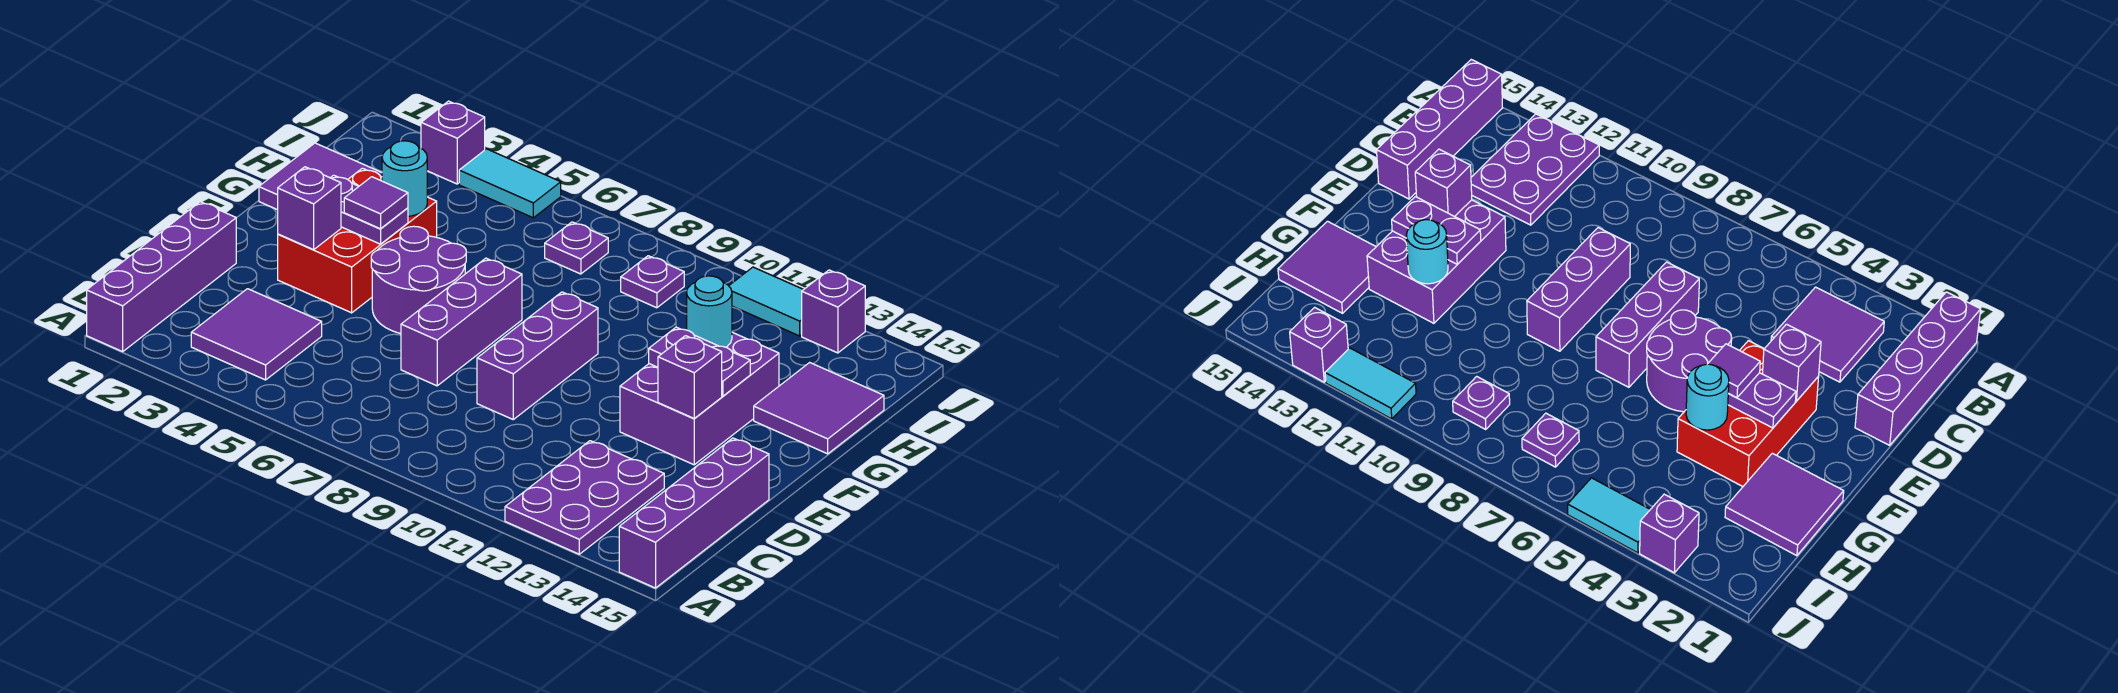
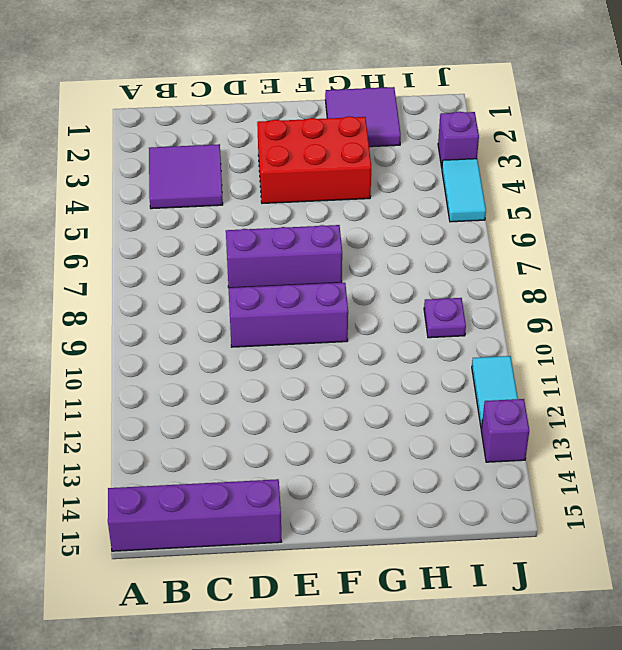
none -> purple 1x4 brick [87,202,236,352]
none -> purple 2x3 plate [505,441,664,554]
none -> purple 2x2 round brick [371,226,466,334]

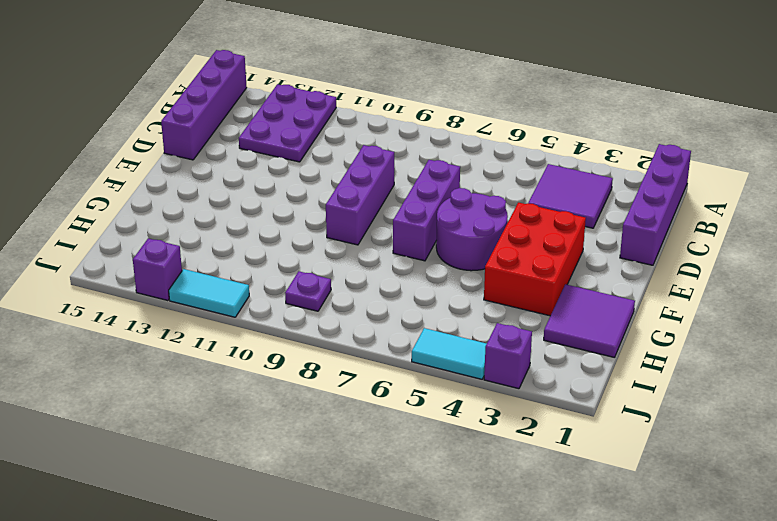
none -> purple 2x3 brick [620,332,779,465]
none -> purple 2x2 tile [754,362,884,454]
none -> purple 1x1 plate [545,222,608,274]

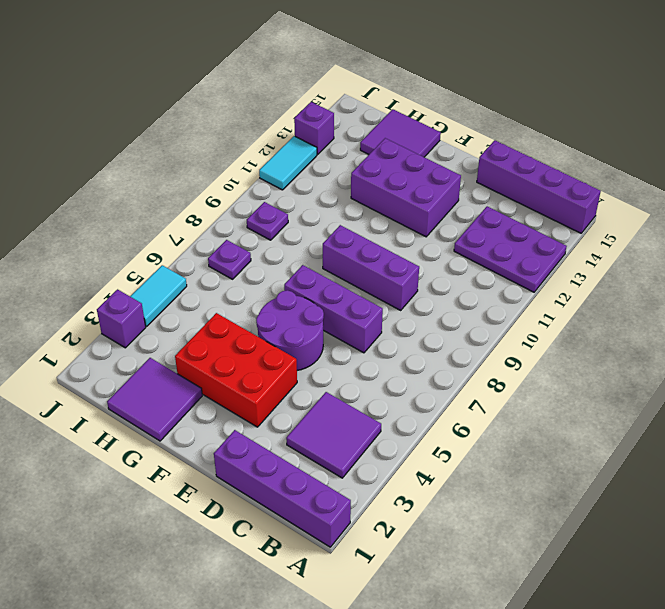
none -> purple 1x1 brick [278,167,341,250]
none -> purple 1x1 brick [658,336,722,419]
none -> purple 1x2 plate [331,175,408,244]

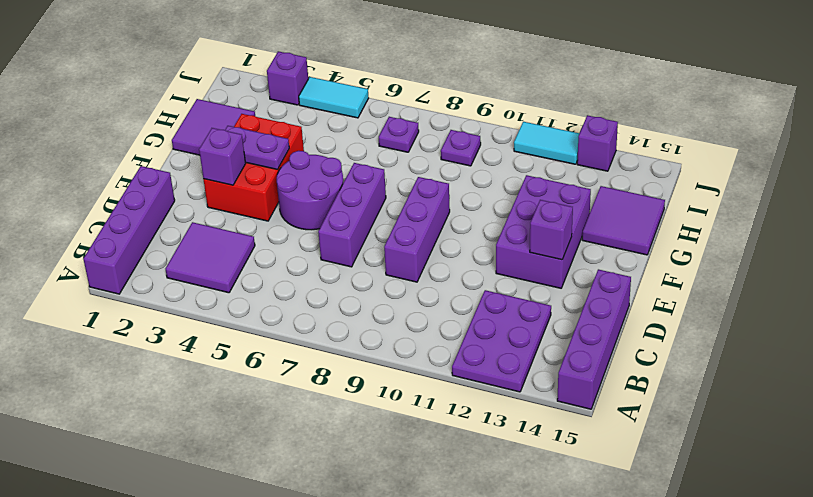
none -> purple 1x2 plate [649,327,750,396]
none -> cyan 1x1 round brick [382,141,427,216]
none -> cyan 1x1 round brick [687,276,732,347]

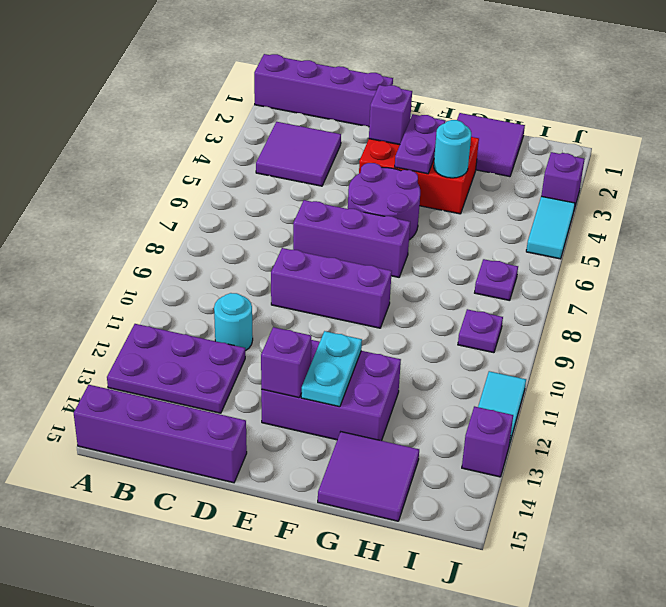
cyan 1x1 round brick [214,293,253,351] -> cyan 1x1 round brick moved to [687,276,732,347]
cyan 1x2 plate [301,331,362,407] -> purple 1x2 plate [649,327,750,396]
none -> purple 1x1 tile [344,177,408,229]

